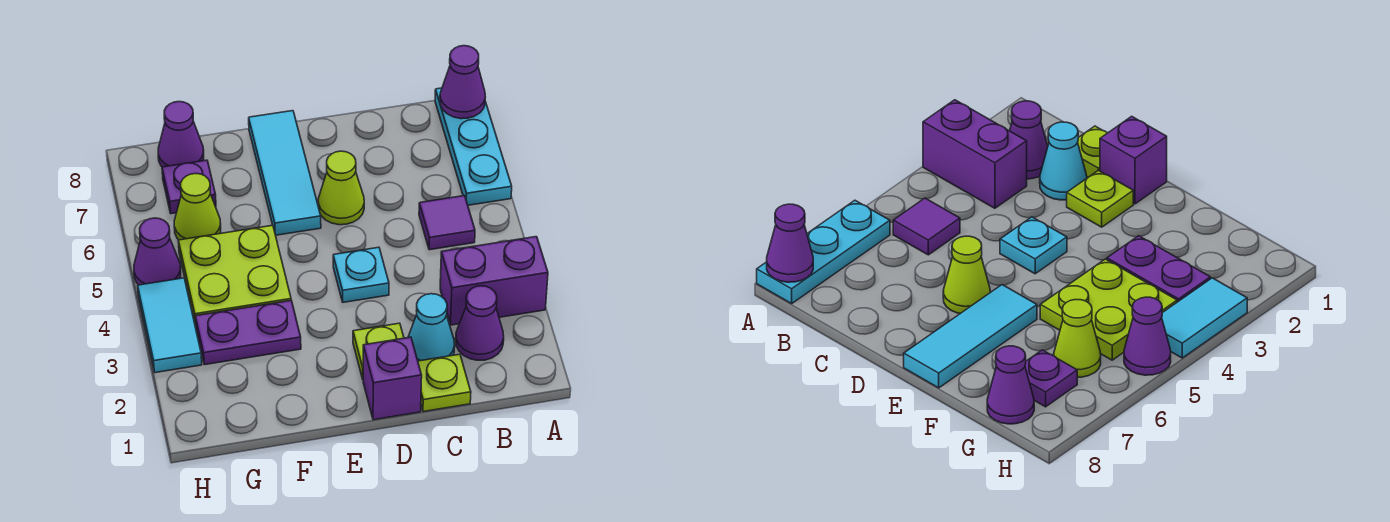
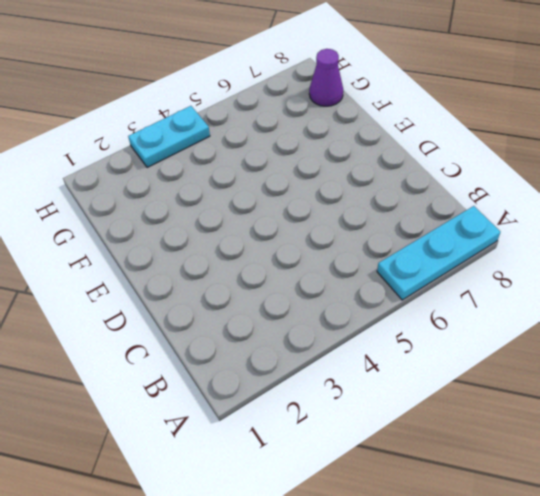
cyan 1x2 plate [128,106,210,168] -> cyan 1x2 tile [138,278,202,373]
none -> purple 1x2 brick [440,237,548,325]
none -> purple 1x1 cone [456,286,504,360]
none -> purple 1x1 tile [419,196,475,250]

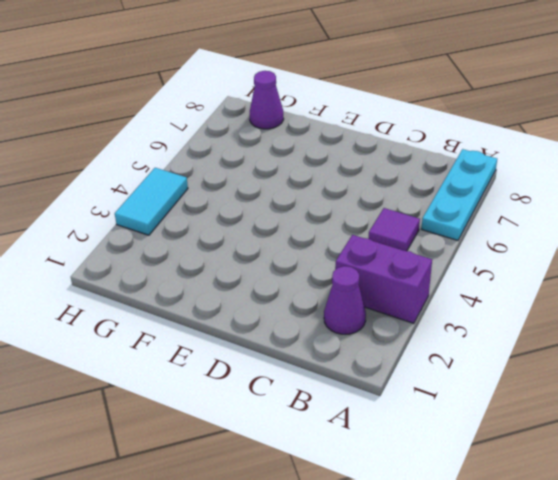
none -> lime 1x1 plate [418,354,471,412]
none -> cyan 1x1 cone [408,294,455,361]
none -> purple 1x1 brick [363,337,422,420]

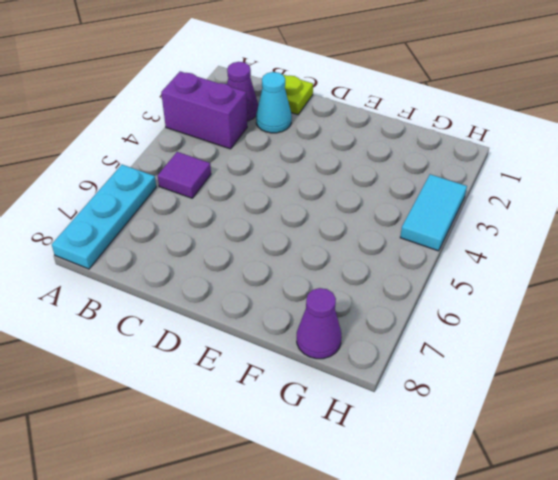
none -> purple 1x1 brick [363,337,422,420]
none -> lime 1x1 plate [353,323,404,379]
none -> cyan 1x1 plate [333,247,389,302]

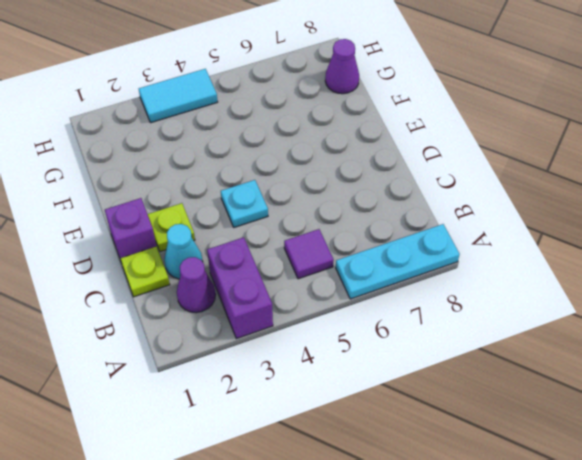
none -> lime 1x1 cone [318,151,364,225]
none -> cyan 1x3 tile [249,111,321,235]
none -> purple 1x2 plate [195,301,301,365]

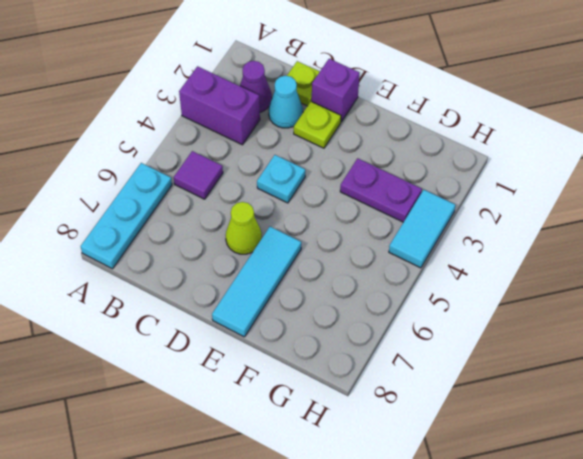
none -> lime 2x2 plate [178,225,291,324]
none -> lime 1x1 cone [174,174,221,240]
none -> purple 1x1 plate [162,160,216,214]

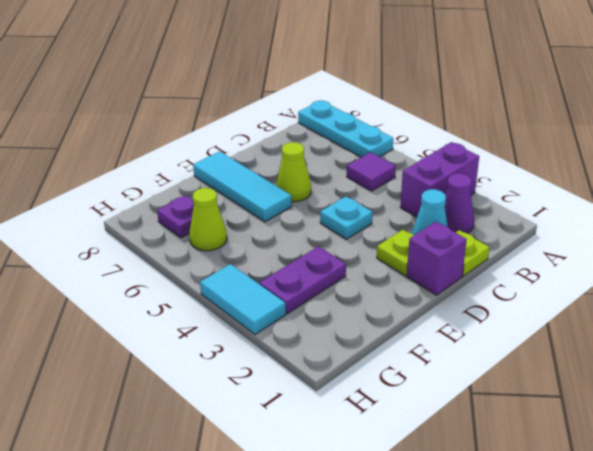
none -> lime 2x2 plate [178,225,291,324]
none -> purple 1x1 cone [158,102,204,167]
none -> purple 1x1 cone [134,218,181,285]

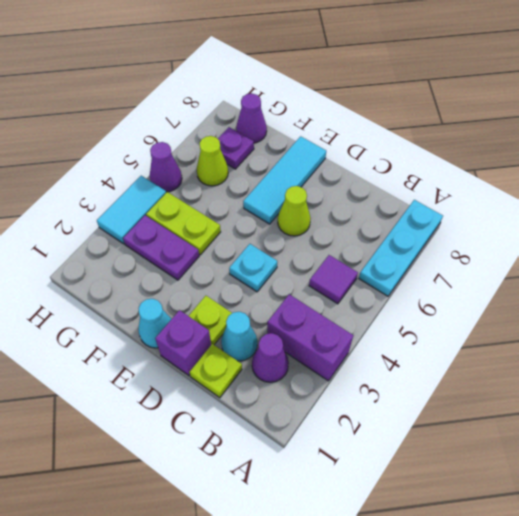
cyan 1x1 cone [138,299,171,348] -> none
lime 1x2 plate [146,192,221,255] -> lime 2x2 plate [178,225,291,324]
none -> purple 1x1 cone [440,46,485,119]

